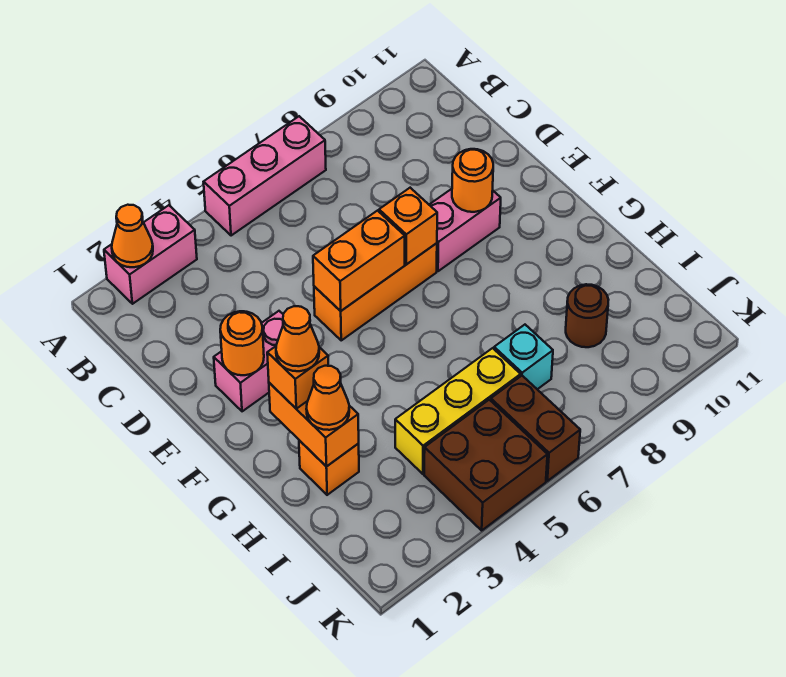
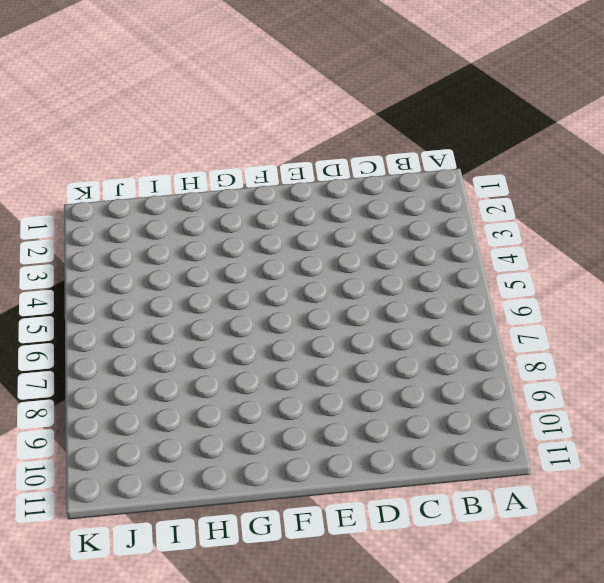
none -> pink 1x2 brick [104,205,197,304]
none -> pink 1x3 brick [204,116,326,236]
none -> pink 1x2 brick [214,311,283,411]

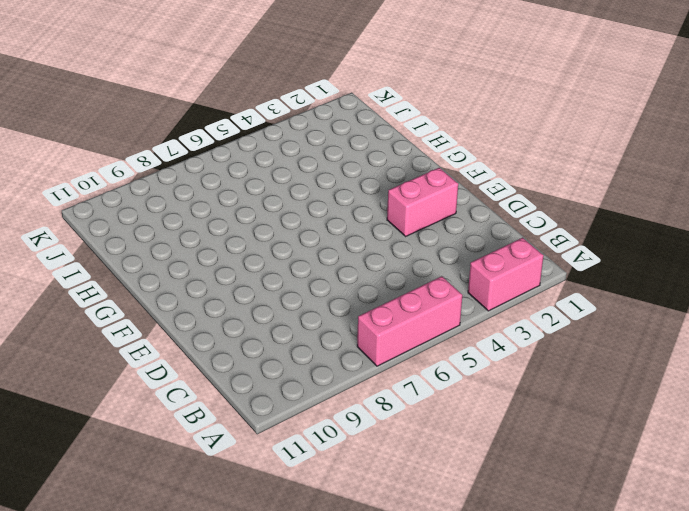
none -> orange 1x3 brick [314,243,437,340]
none -> pink 1x2 brick [429,189,501,271]
none -> orange 1x1 brick [299,440,359,495]

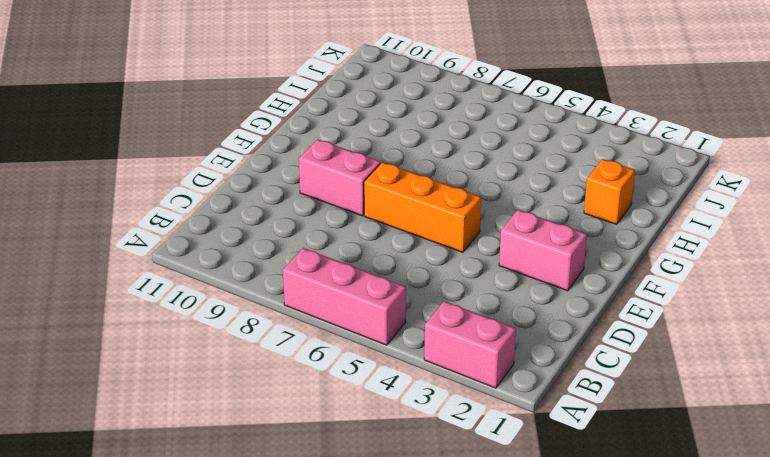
none -> yellow 1x3 brick [395,348,521,474]
none -> cyan 1x1 brick [494,325,553,389]
none -> brown 1x1 round brick [566,284,608,347]

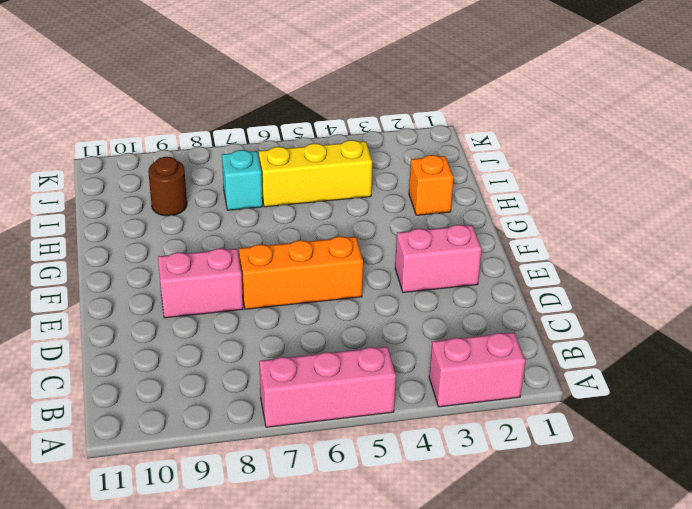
none -> brown 2x2 brick [424,400,548,530]
none -> brown 1x2 brick [491,376,580,481]
none -> orange 1x1 cone [112,205,153,267]

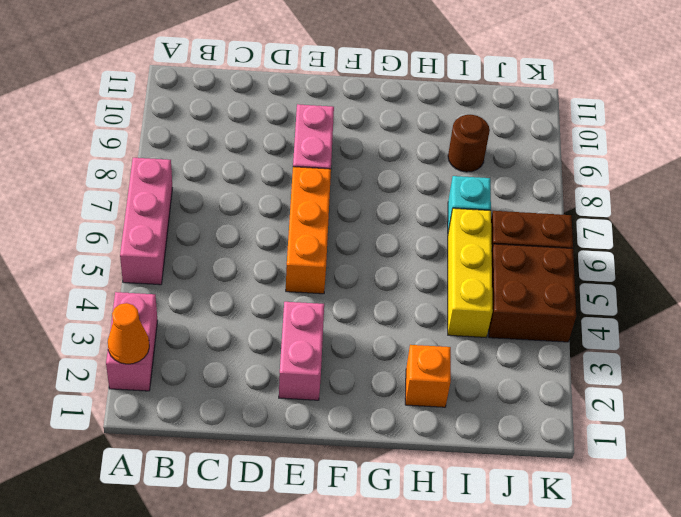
none -> orange 1x1 round brick [220,311,264,375]
none -> orange 1x2 brick [313,211,405,311]
none -> orange 1x1 brick [379,188,437,264]

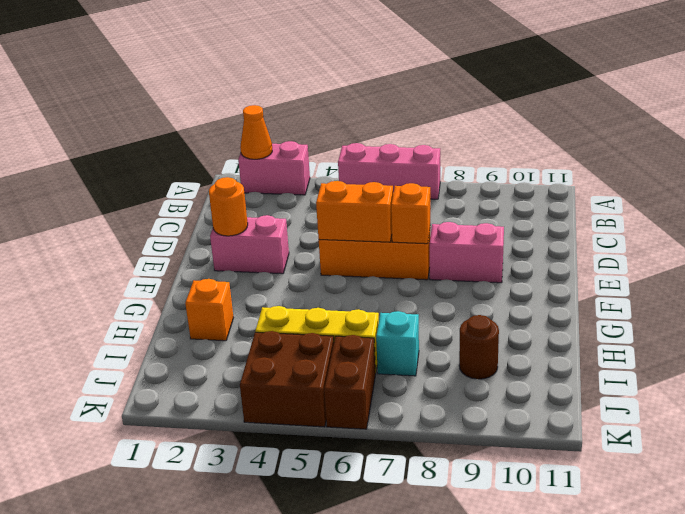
none -> orange 1x1 round brick [452,149,493,212]
none -> orange 1x2 brick [269,383,359,467]
none -> orange 1x1 brick [267,346,328,409]

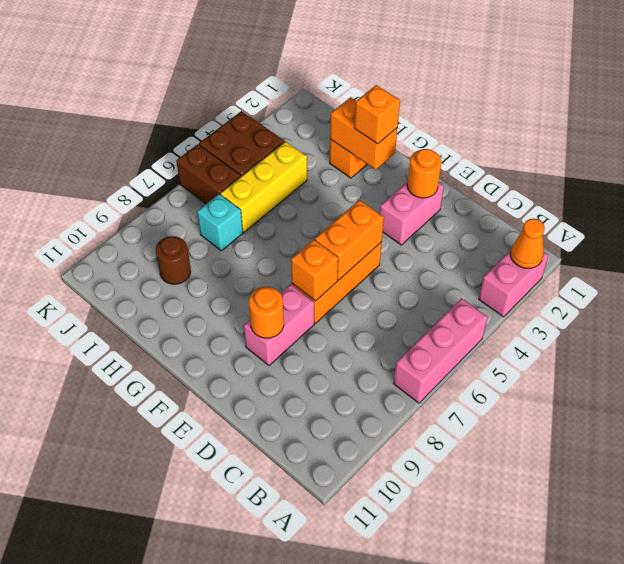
none -> orange 1x1 cone [306,366,349,430]
none -> orange 1x1 cone [276,306,319,371]

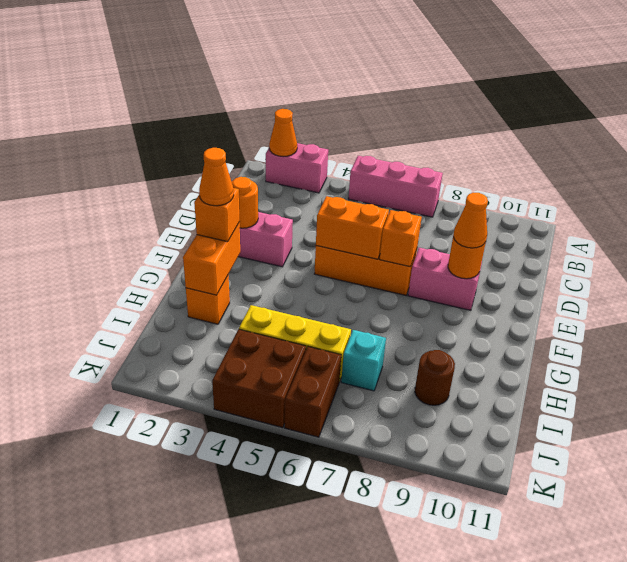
orange 1x1 cone [453,193,488,248] -> orange 1x1 cone moved to [306,366,349,430]

